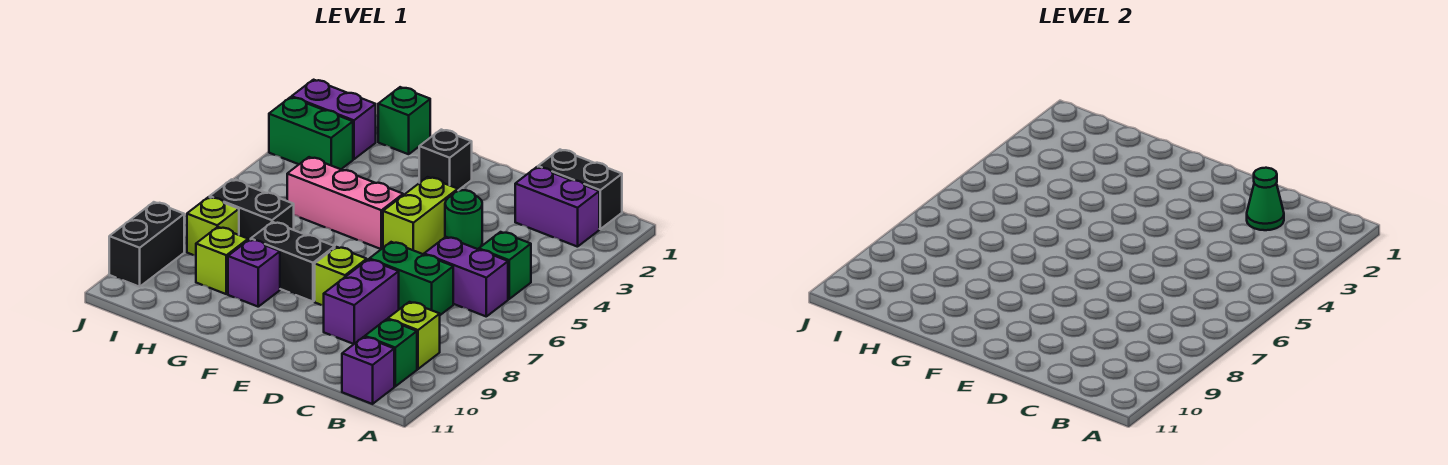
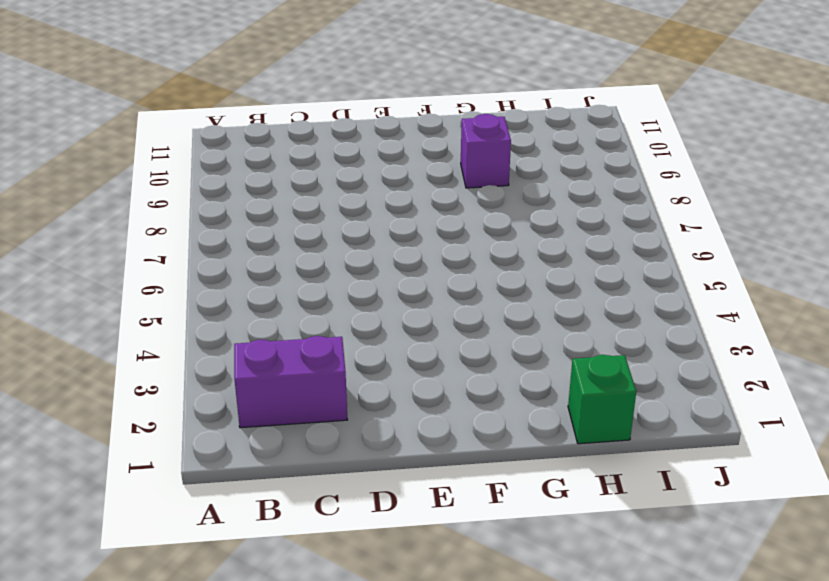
none -> black 1x2 brick [538,150,622,229]
none -> green 1x1 brick [479,232,531,299]
none -> purple 1x2 brick [424,237,508,316]

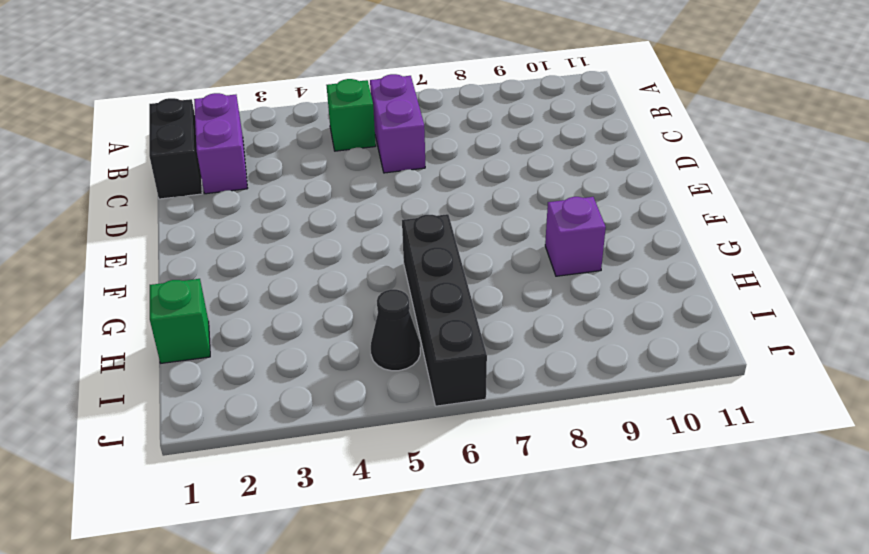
black 1x4 brick [402,214,487,406] -> none
black 1x1 cone [371,289,420,371] -> none
none -> lime 1x1 brick [388,302,440,369]
none -> green 1x1 brick [365,319,417,386]
none -> purple 1x1 brick [342,337,394,404]

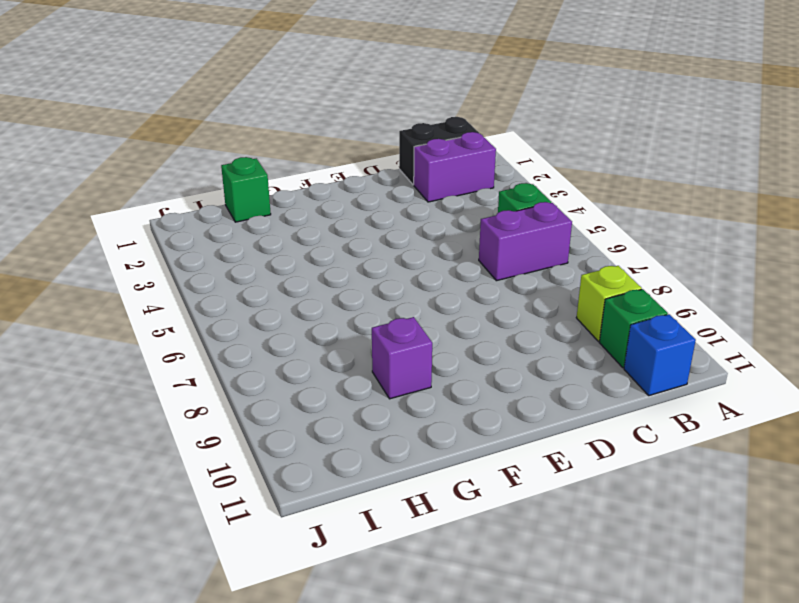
blue 1x1 brick [624,314,696,396] -> purple 1x1 brick [342,337,394,404]
none -> green 1x2 brick [369,242,453,315]
none -> green 1x1 round brick [445,190,482,249]
none -> purple 1x2 brick [324,259,399,344]

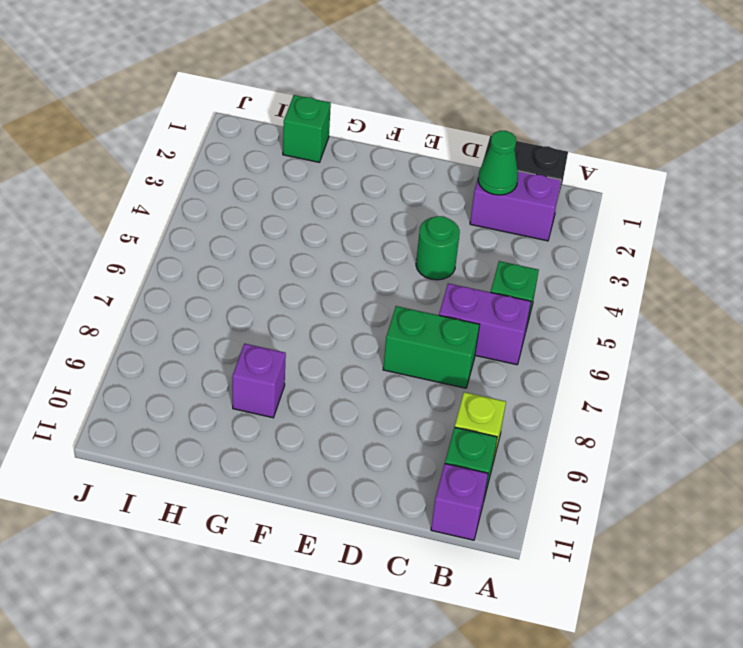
none -> purple 1x2 brick [324,259,399,344]
none -> lime 1x2 brick [383,177,458,254]
none -> lime 1x1 brick [315,247,367,305]

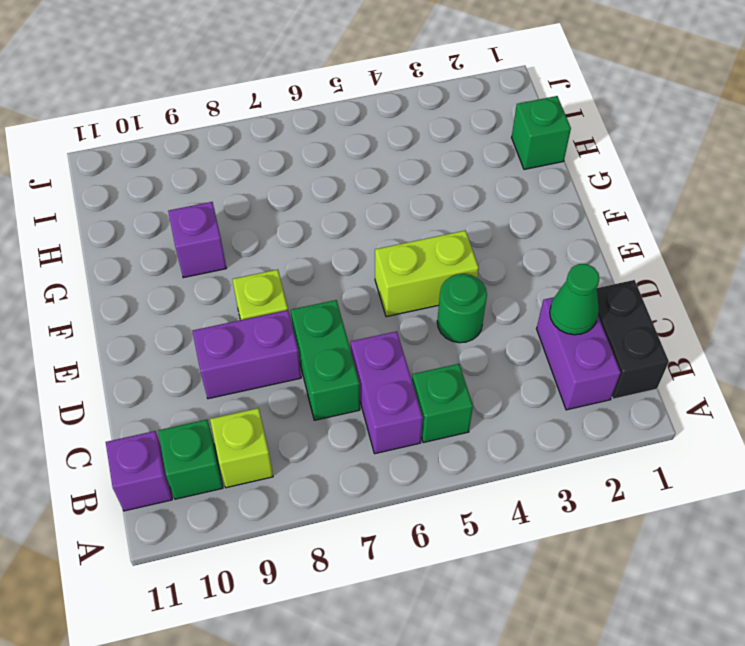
none -> black 1x1 brick [419,130,472,190]
none -> pink 1x3 brick [287,157,403,249]
none -> black 1x2 brick [251,222,335,302]

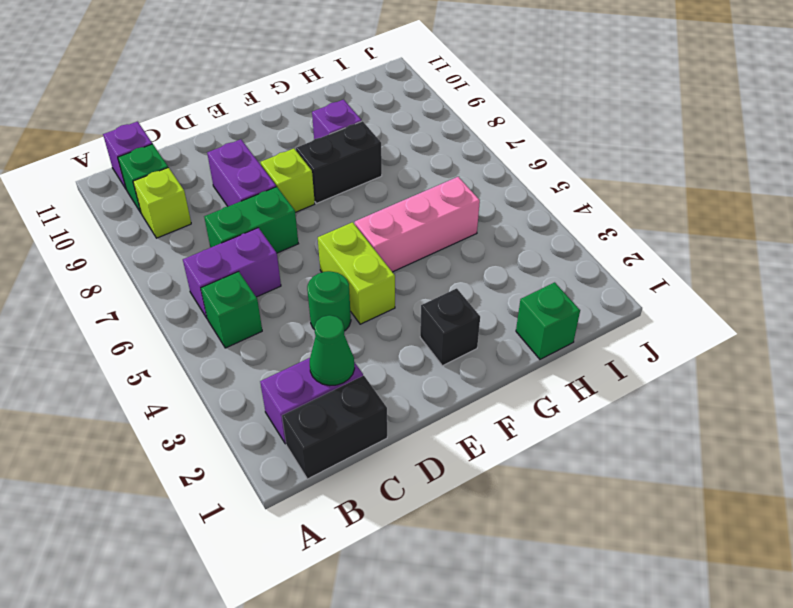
none -> black 1x2 brick [210,180,294,240]
none -> lime 1x1 brick [196,227,248,294]
none -> purple 1x2 brick [292,80,376,159]

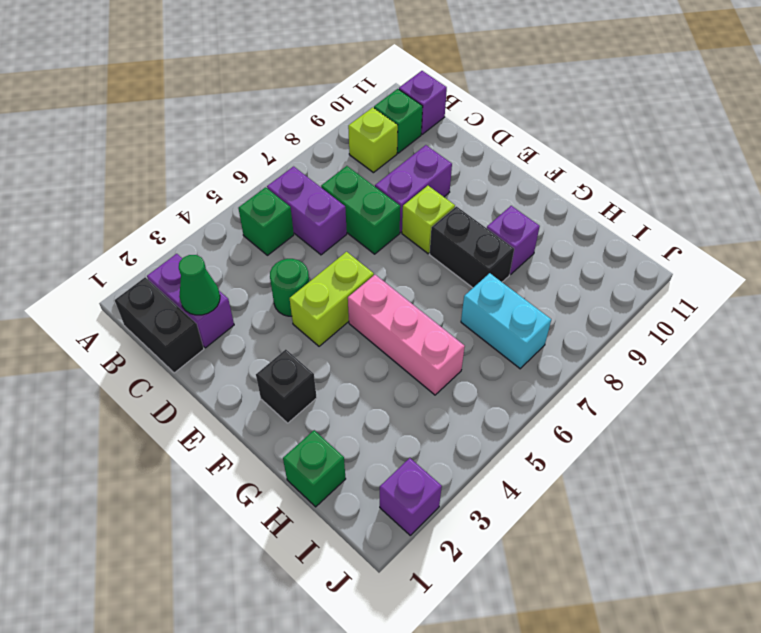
cyan 1x2 brick [461,273,551,369] -> black 1x2 brick [210,180,294,240]
purple 1x1 brick [380,458,442,535] -> purple 1x2 brick [292,80,376,159]
none -> lime 1x1 brick [196,227,248,294]
none -> green 1x2 brick [269,97,353,169]
none -> lime 1x1 brick [187,197,239,256]

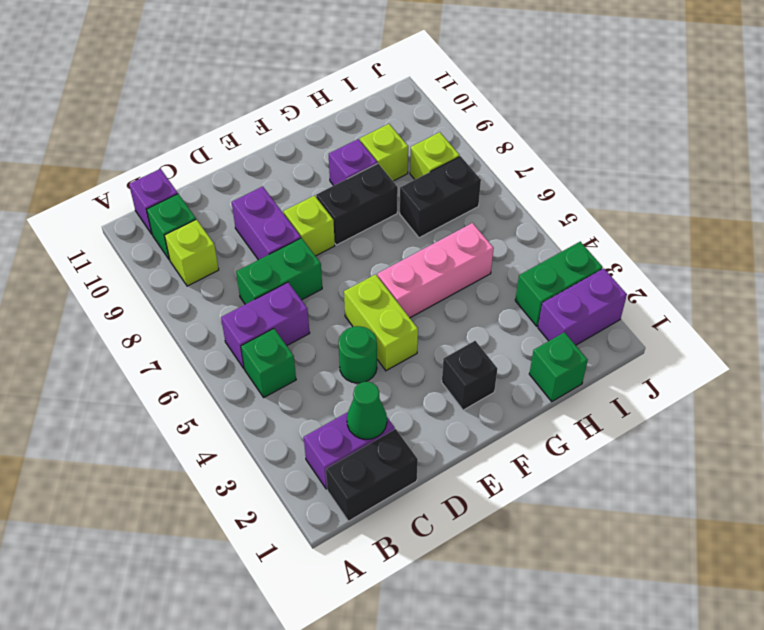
none -> black 1x2 brick [109,202,184,287]

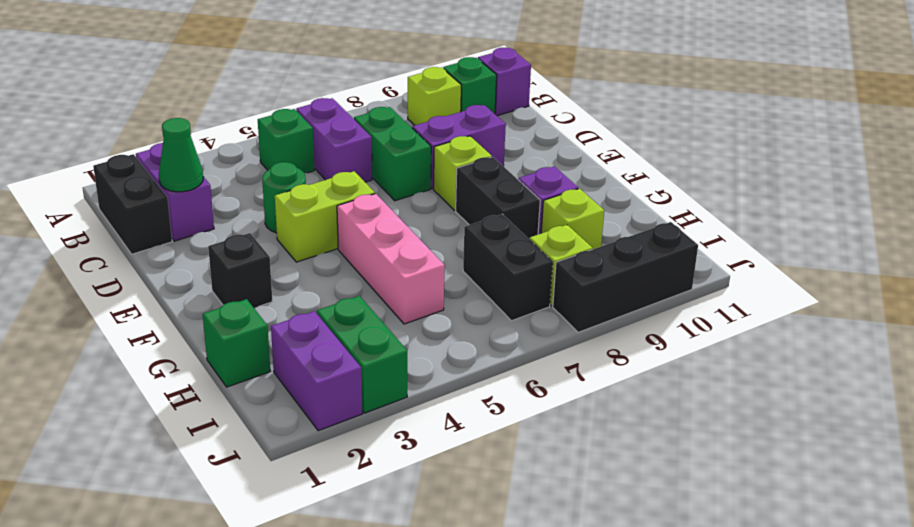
black 1x3 brick [553,222,698,332] -> black 1x2 brick [109,202,184,287]

